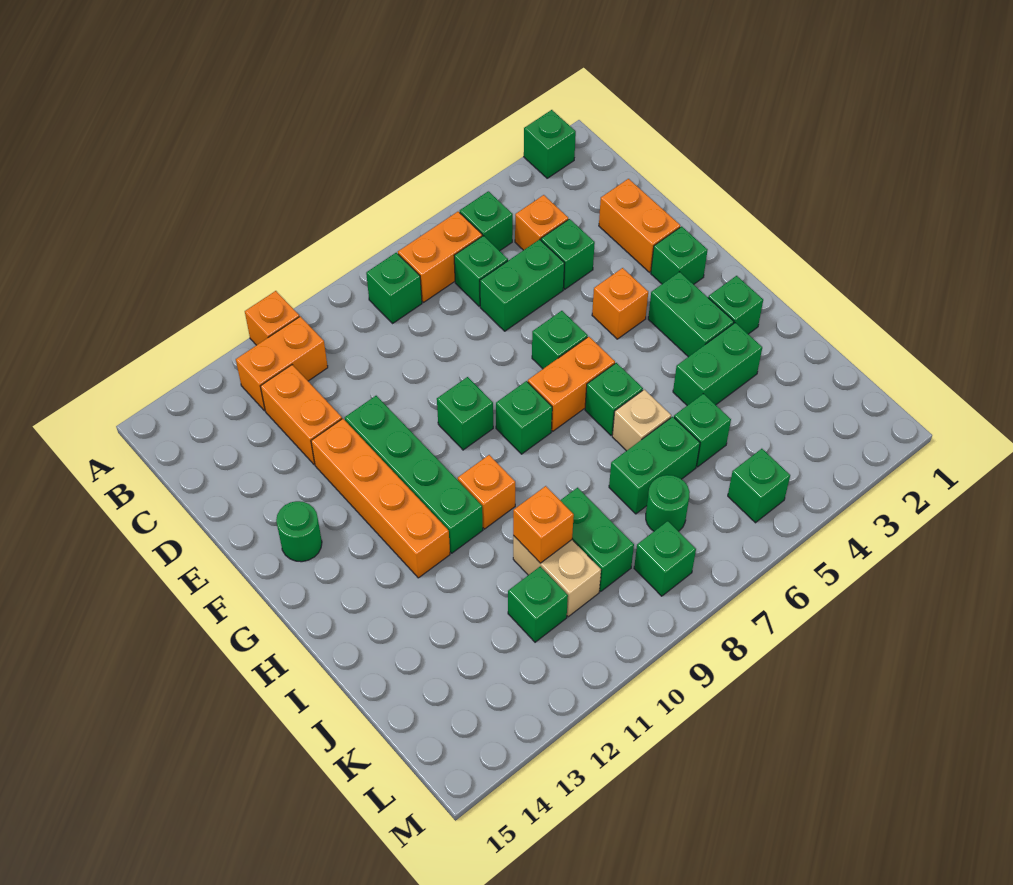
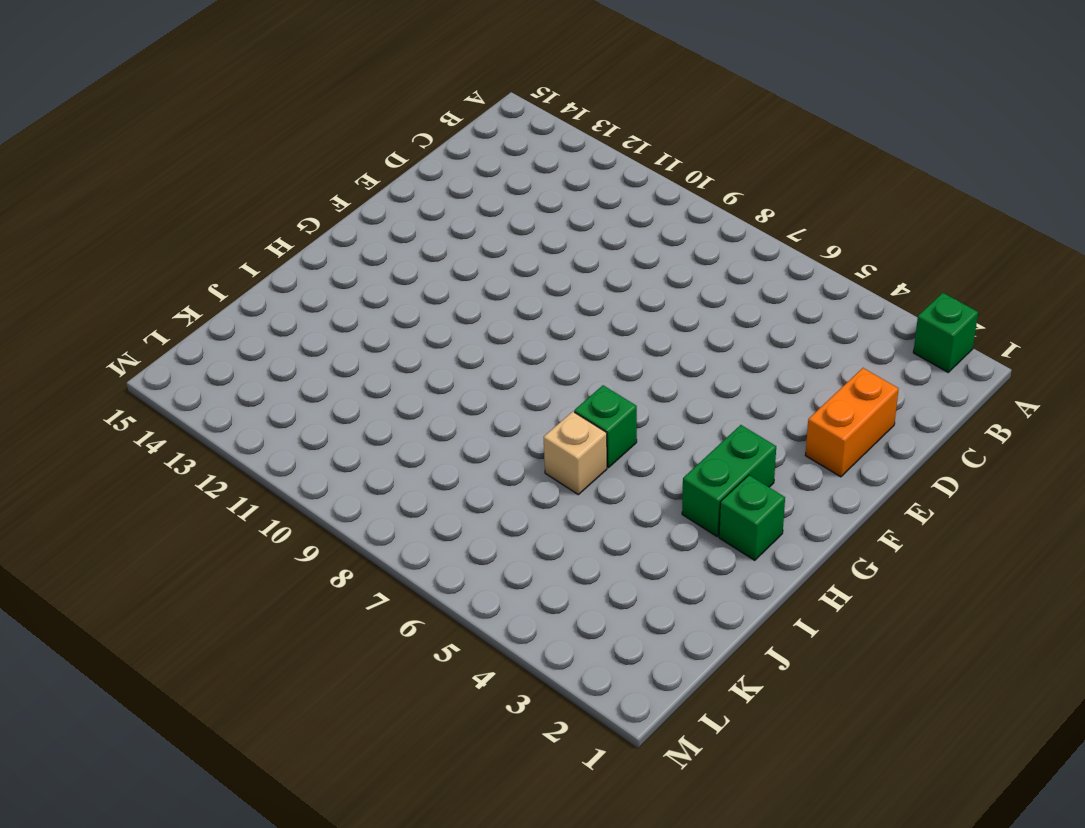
none -> orange 1x1 brick [245,291,299,345]
none -> green 1x1 brick [460,191,513,251]
none -> orange 1x2 brick [398,212,482,302]
none -> green 1x1 brick [366,253,422,323]

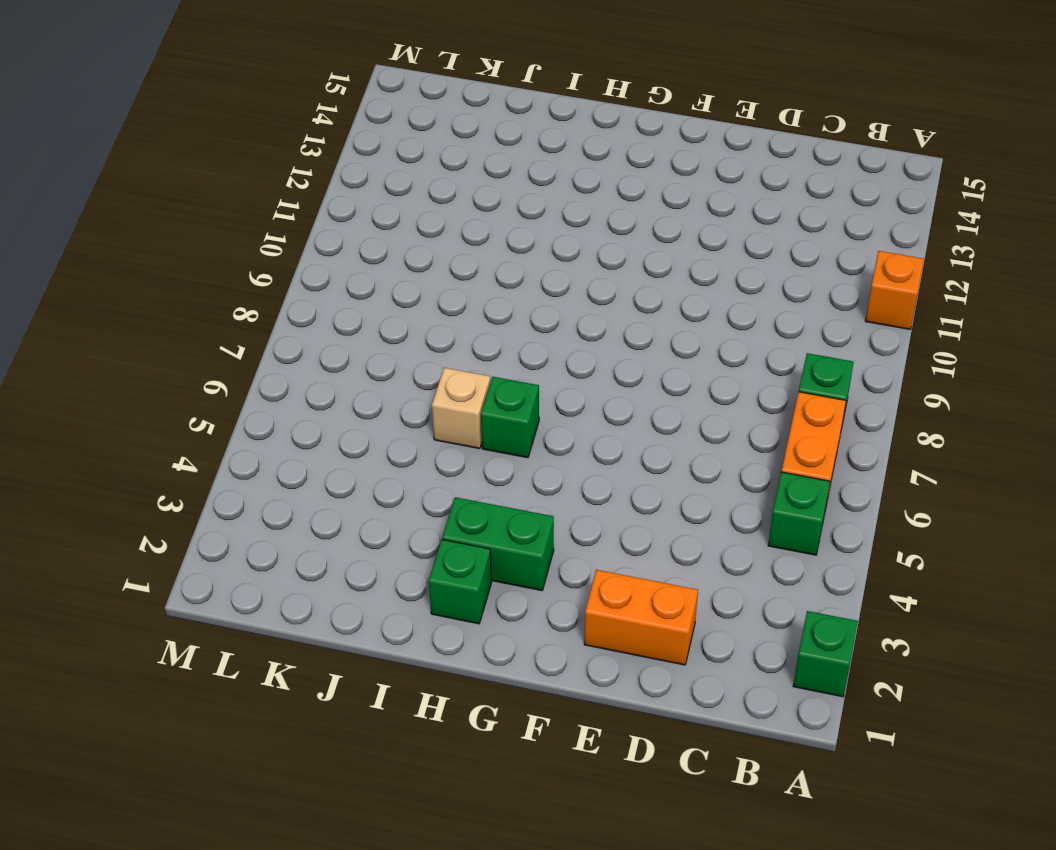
none -> orange 1x2 brick [236,316,328,411]
none -> orange 1x1 brick [515,195,568,250]
none -> green 1x1 brick [454,236,508,306]
none -> orange 1x2 brick [260,365,342,464]

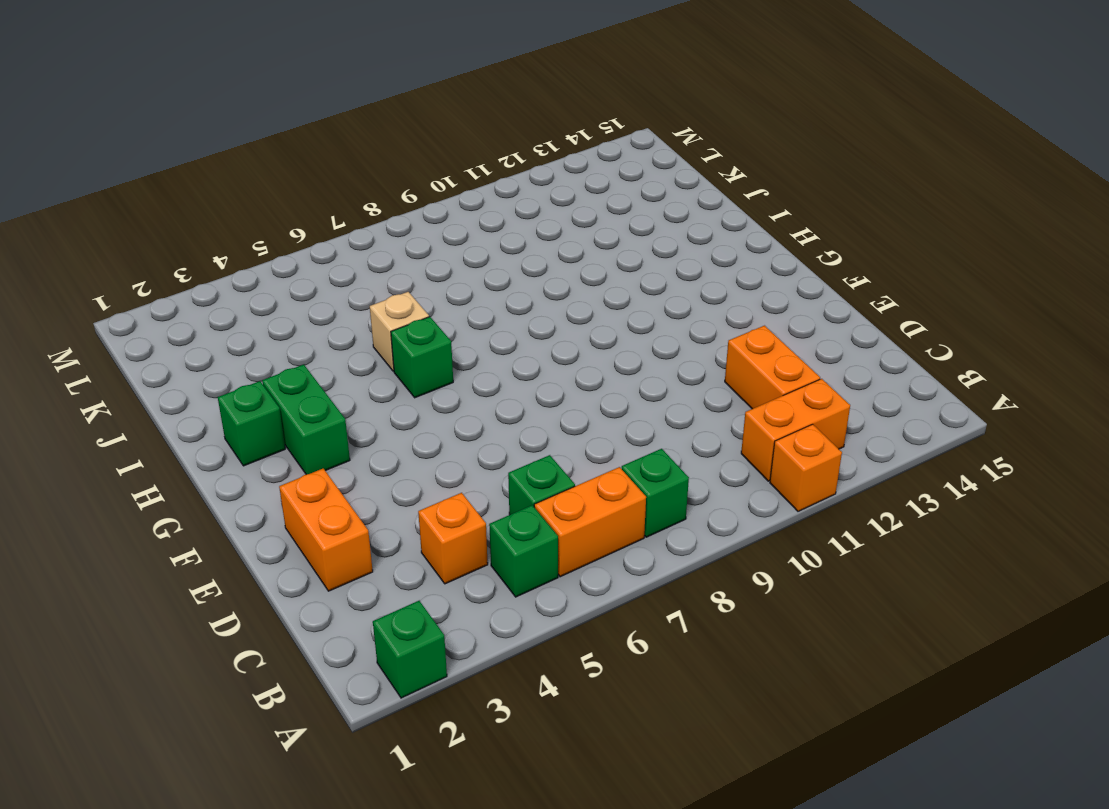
none -> green 1x1 brick [541,219,595,289]
none -> green 1x2 brick [480,239,565,331]
none -> green 1x4 brick [345,396,483,553]
none -> orange 1x4 brick [311,419,450,578]

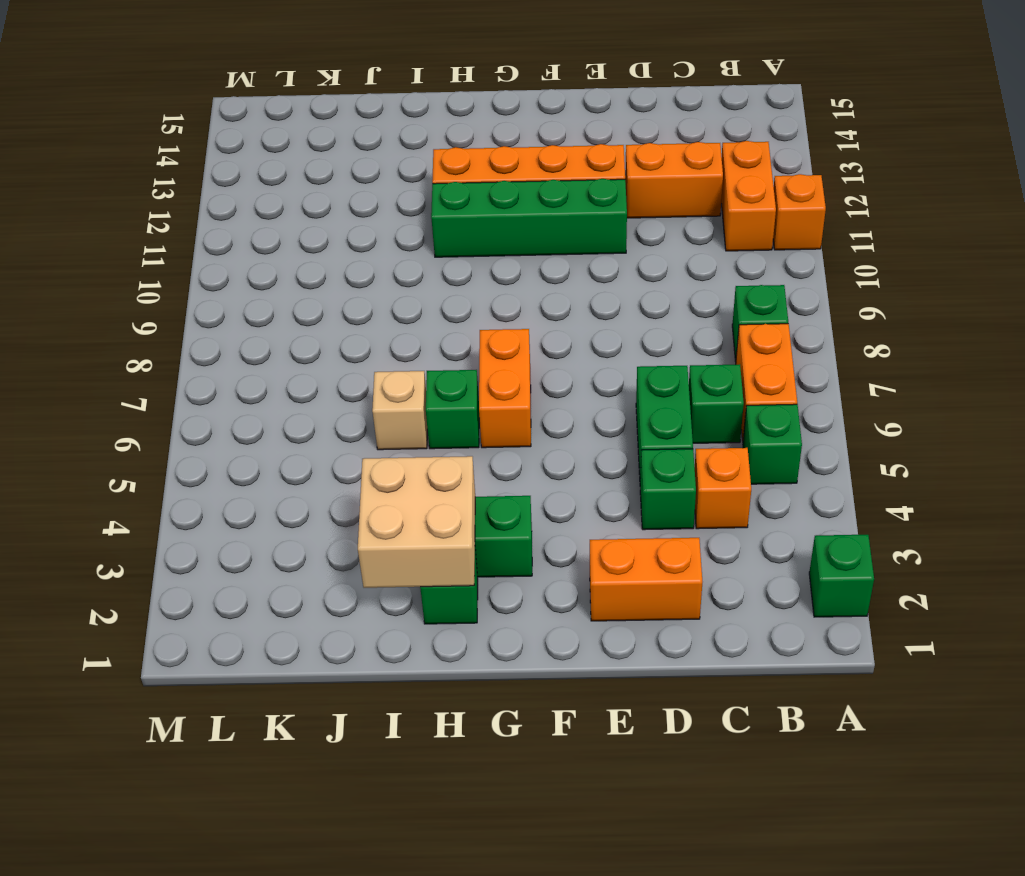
tan 2x2 brick [358,456,475,588] -> none
none -> green 1x1 brick [651,226,708,284]
none -> orange 1x1 brick [592,268,648,339]
none -> green 1x1 brick [532,311,588,369]
none -> green 1x1 brick [437,377,493,450]

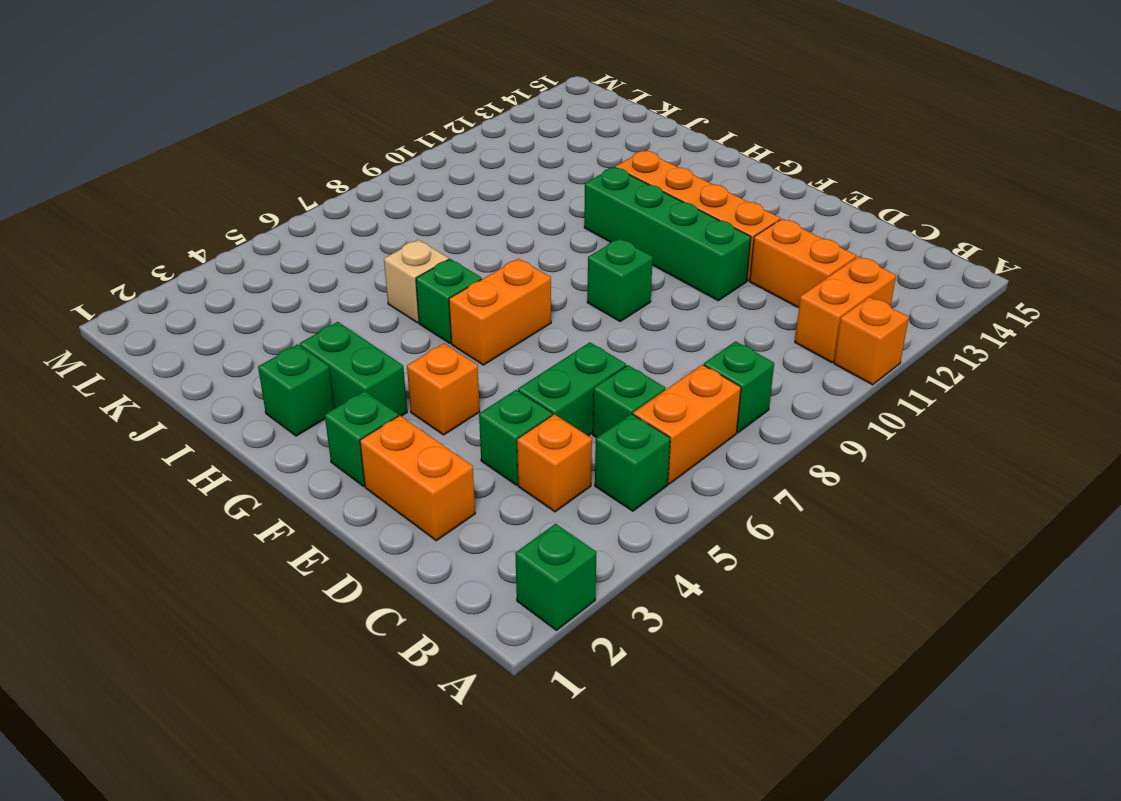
none -> green 1x1 brick [532,311,588,369]
none -> green 1x1 round brick [276,501,322,562]
none -> green 1x1 brick [496,381,552,454]
none -> orange 1x1 brick [458,455,515,529]

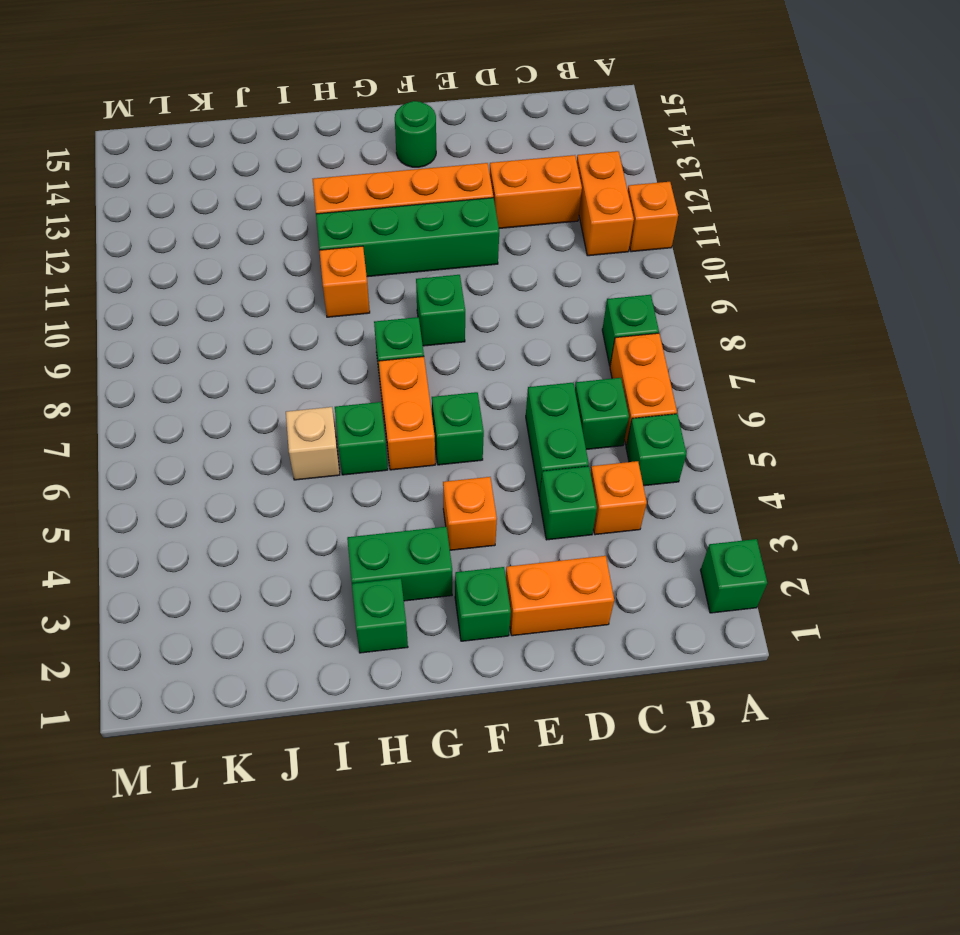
none -> green 1x2 brick [673,323,762,405]
none -> green 1x1 brick [674,394,731,467]
none -> green 1x2 brick [609,417,700,514]
none -> green 1x2 brick [560,488,634,591]

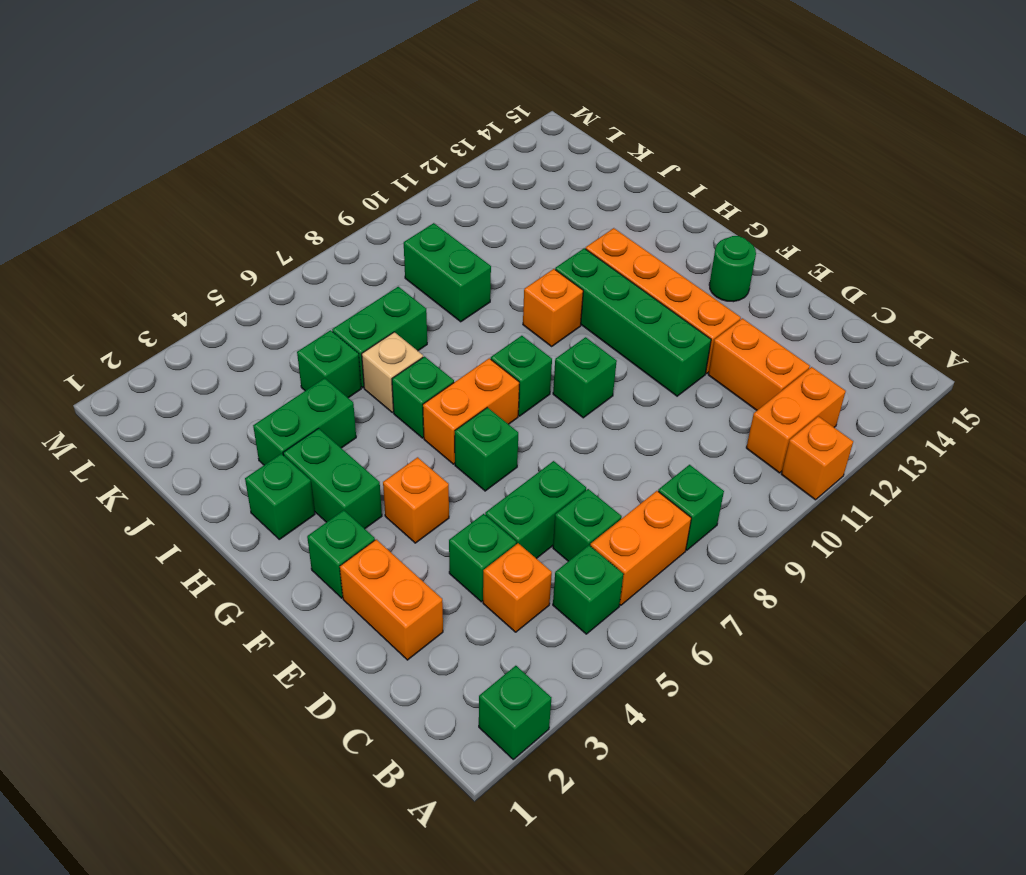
none -> tan 1x2 brick [513,535,601,617]
none -> green 1x1 round brick [646,475,690,531]
none -> green 1x1 brick [508,566,568,642]
none -> green 1x1 brick [728,449,790,523]

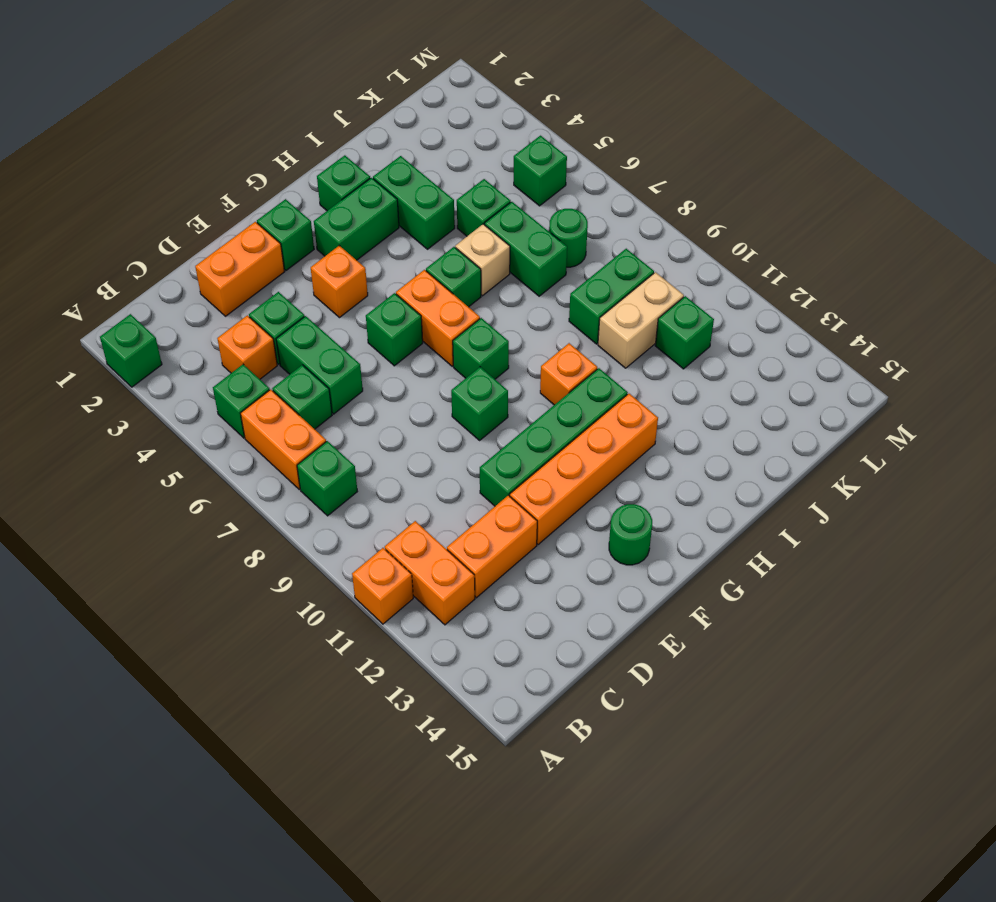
none -> green 1x1 brick [634,521,696,596]
none -> orange 1x1 brick [513,486,574,563]

